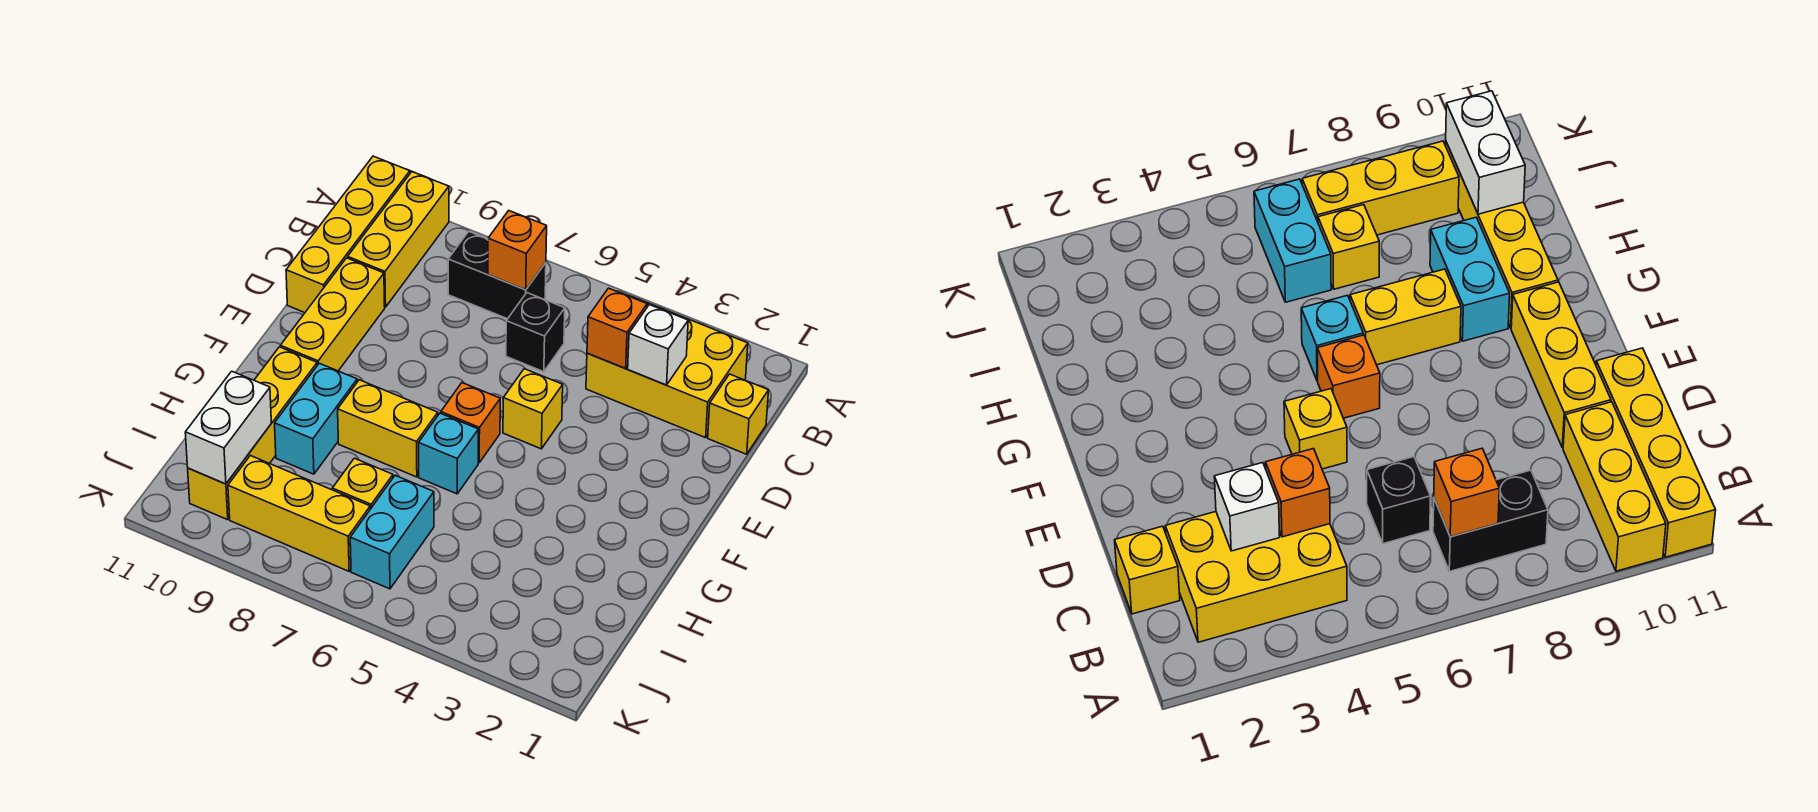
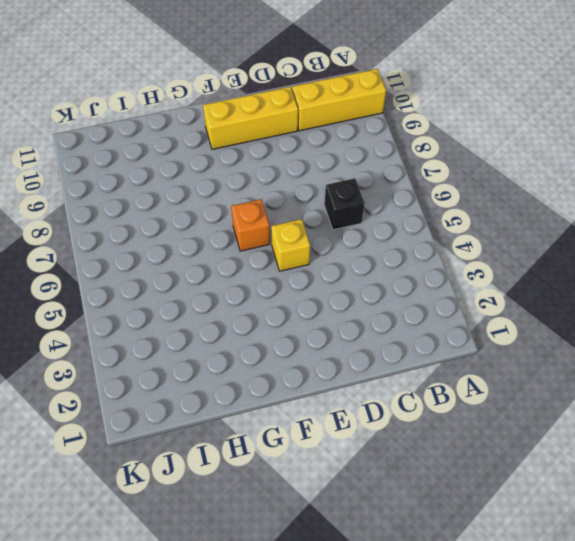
none -> yellow 1x4 brick [286,156,410,313]
none -> yellow 2x3 brick [586,295,748,438]
none -> black 1x2 brick [448,231,546,319]

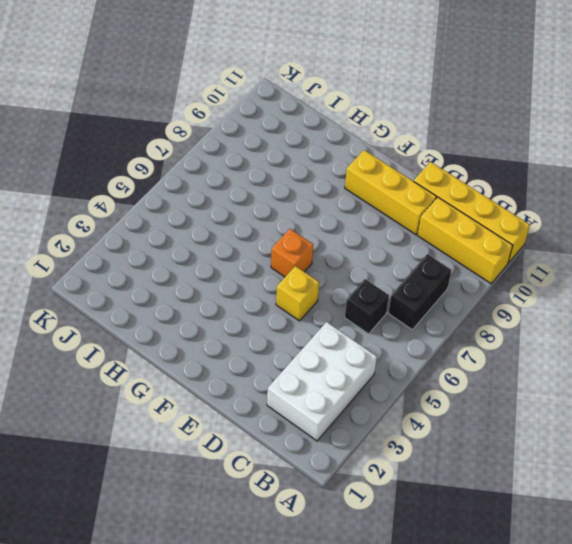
white 2x3 brick [267,322,377,441] -> yellow 2x3 brick [586,295,748,438]
none -> yellow 1x1 brick [708,374,769,454]
none -> cyan 1x1 brick [419,413,478,494]
none -> yellow 1x2 brick [338,380,438,477]

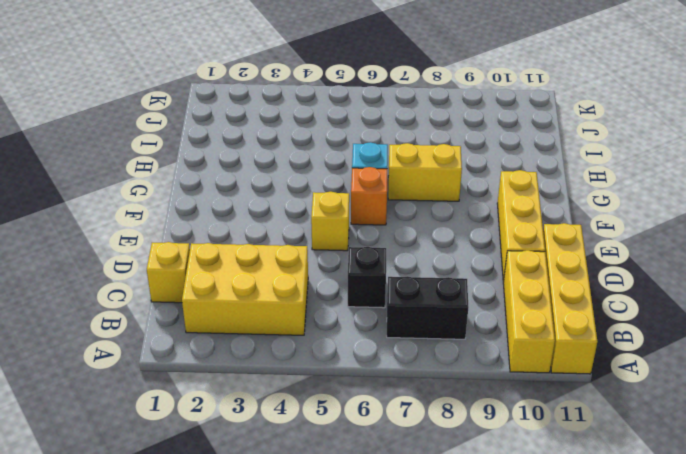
none -> cyan 1x2 brick [275,363,357,474]
none -> yellow 1x4 brick [188,347,317,520]
none -> cyan 1x2 brick [350,475,434,589]

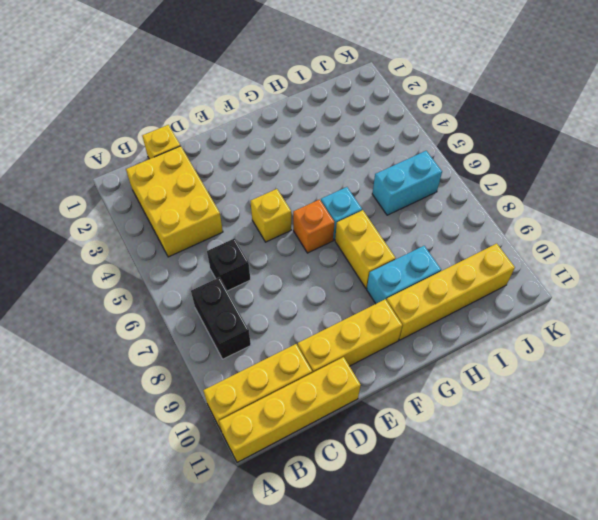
none -> yellow 1x1 brick [332,458,393,509]
none -> yellow 1x3 brick [228,456,370,571]
none -> orange 1x1 brick [488,211,547,290]

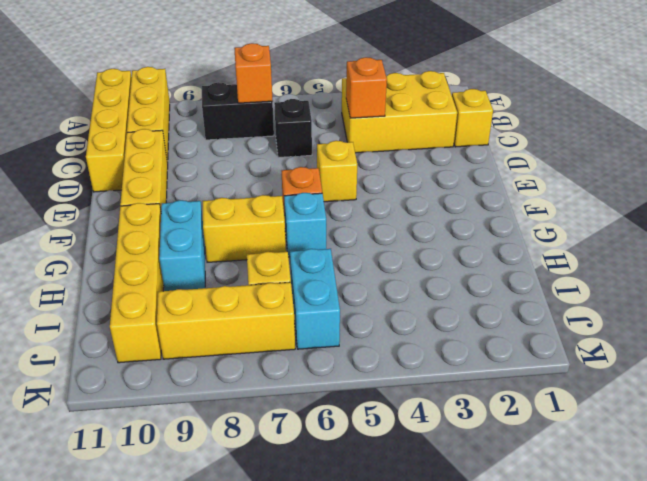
none -> white 1x1 brick [628,305,688,385]
none -> white 1x2 brick [185,371,271,484]

